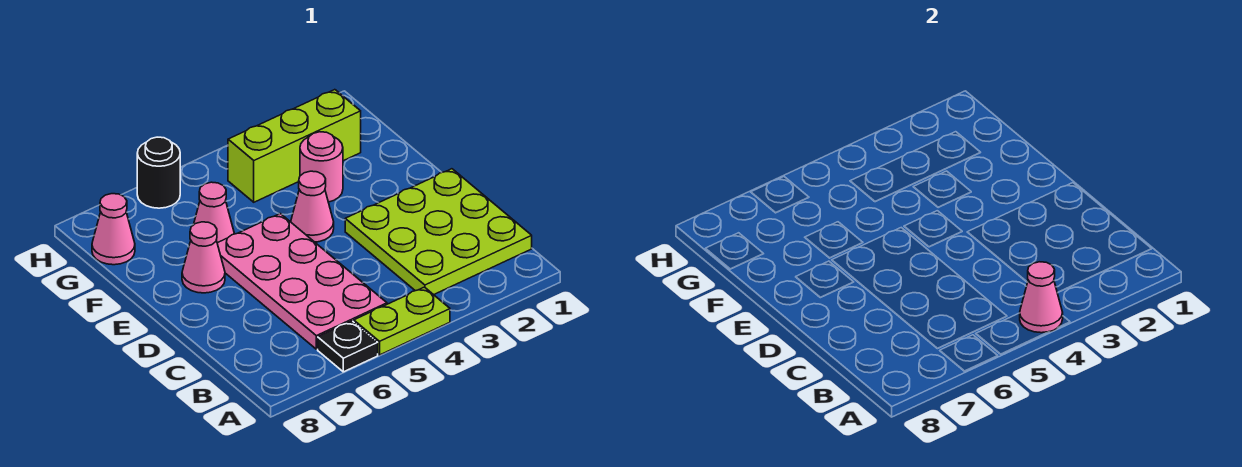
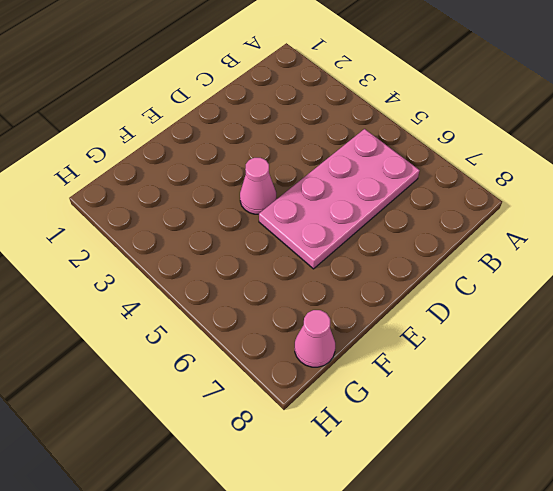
none -> lime 1x2 plate [354,287,450,355]
none -> black 1x1 plate [318,321,378,372]
none -> lime 3x3 plate [345,169,532,295]

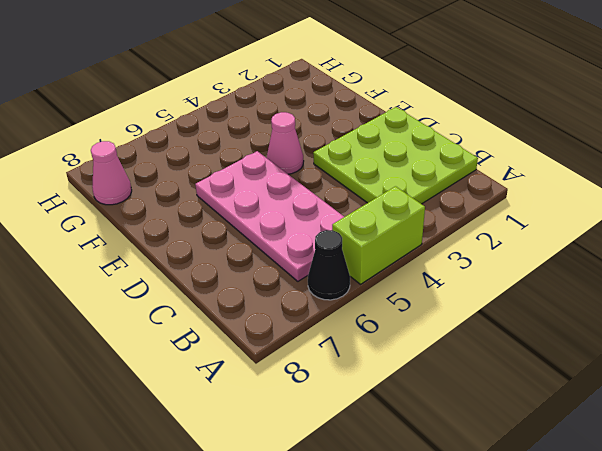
lime 1x2 brick [332,186,425,284] -> lime 1x2 plate [354,287,450,355]
black 1x1 cone [308,230,350,300] -> black 1x1 plate [318,321,378,372]
none -> pink 1x1 cone [182,222,225,293]
none -> pink 1x1 round brick [300,132,343,202]
none -> pink 1x1 cone [193,182,234,243]

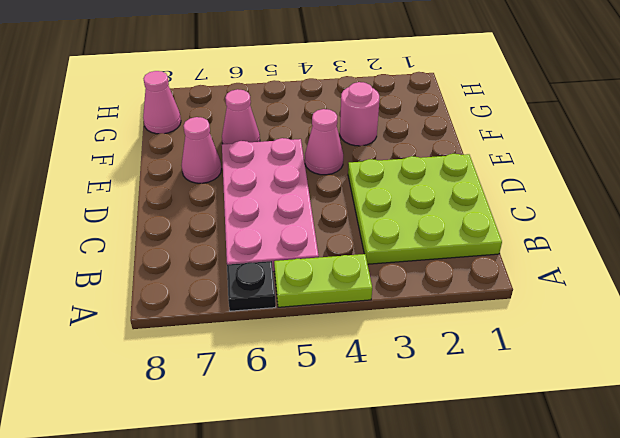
none -> lime 1x3 brick [228,90,361,202]
none -> black 1x1 round brick [137,137,180,208]
none -> pink 1x1 cone [1020,262,1063,333]

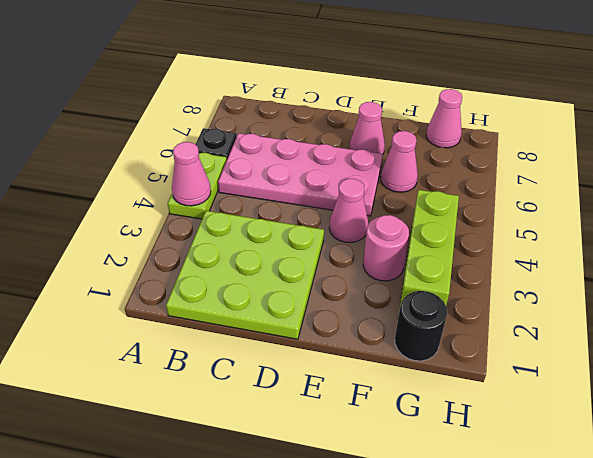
black 1x1 round brick [395,291,447,361] -> black 1x1 round brick moved to [137,137,180,208]

